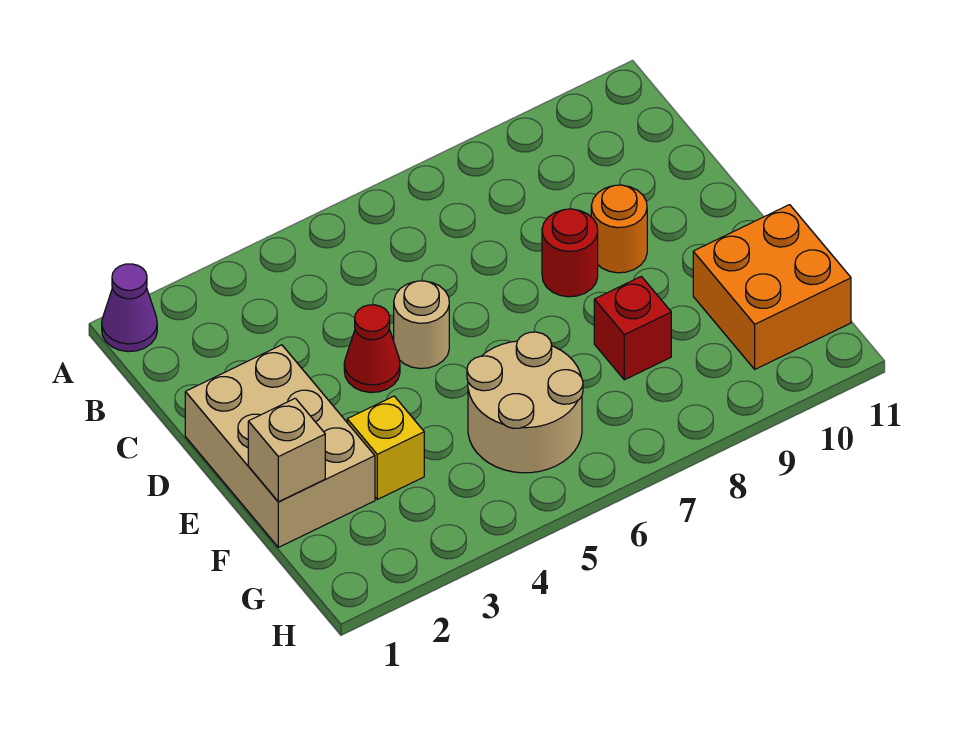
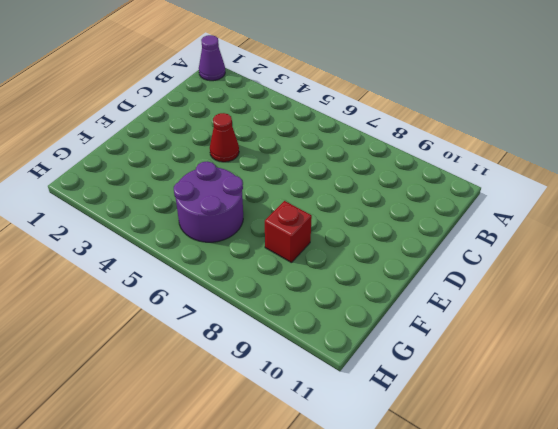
purple 2x2 round brick [174,161,243,242] -> tan 2x2 round brick [467,332,583,473]
none -> tan 2x3 brick [185,345,375,547]
none -> tan 1x1 round brick [394,281,449,369]

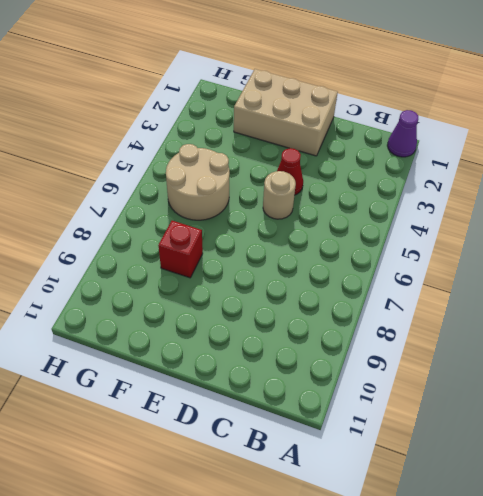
none -> red 1x1 round brick [542,209,598,297]
none -> orange 1x1 round brick [591,185,647,273]

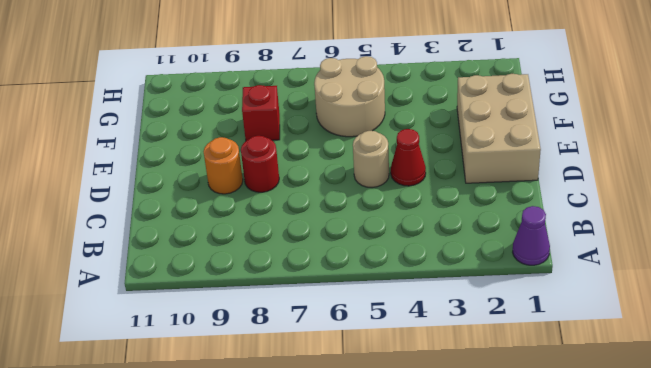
none -> yellow 1x1 brick [347,396,424,499]
none -> orange 2x2 brick [693,205,851,369]

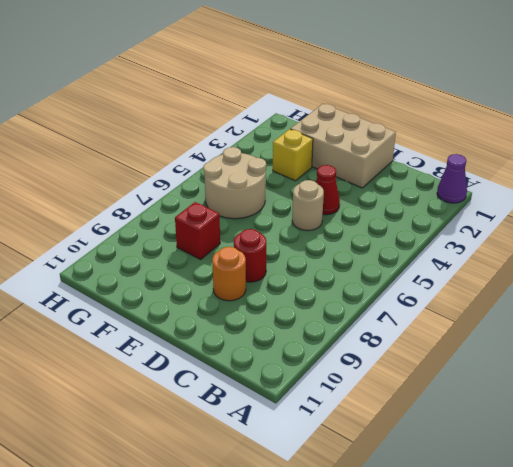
none -> orange 2x2 brick [693,205,851,369]
none -> tan 1x1 brick [248,398,325,502]

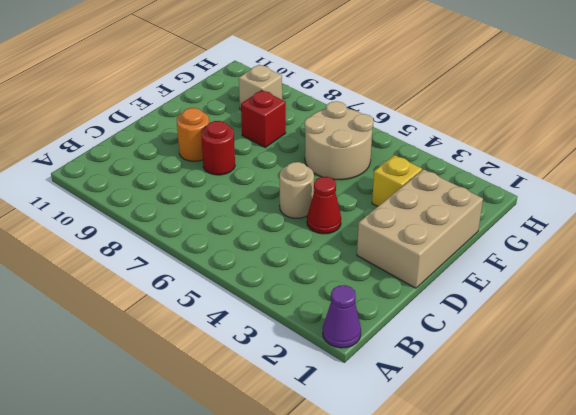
tan 1x1 brick [239,65,282,109] -> tan 1x1 brick moved to [248,398,325,502]
none -> orange 2x2 brick [693,205,851,369]

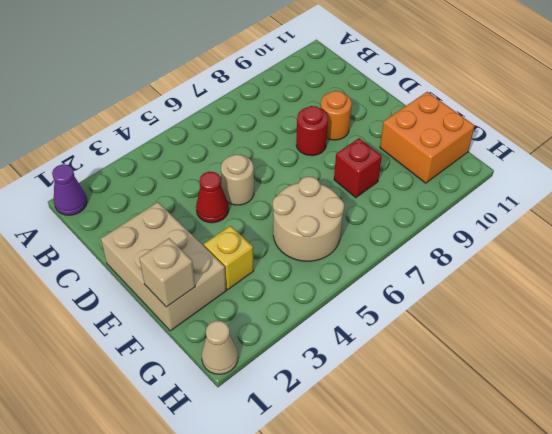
tan 1x1 cone [202,321,238,374] -> none

